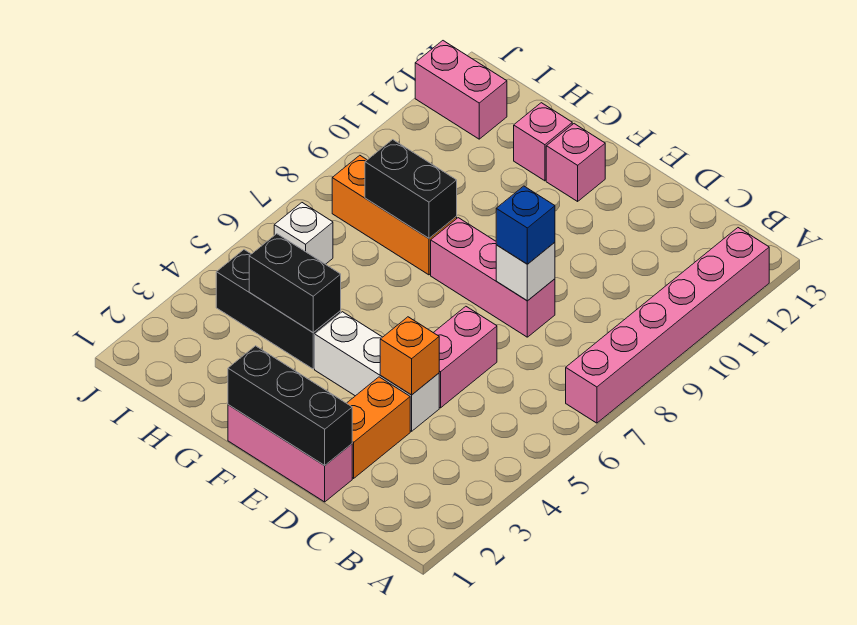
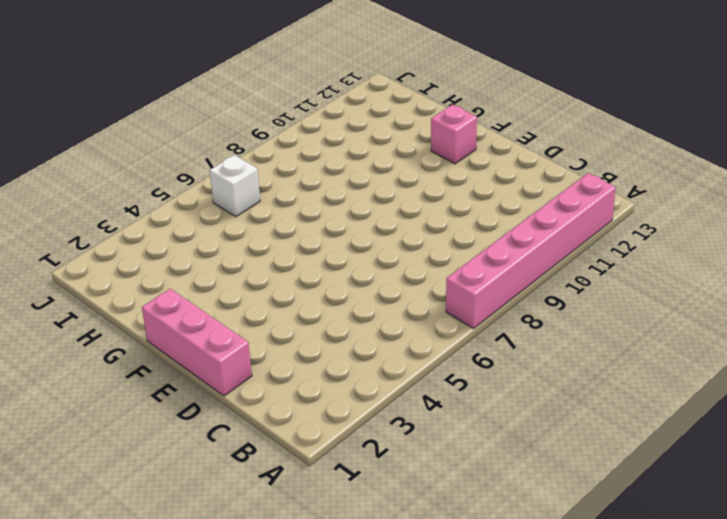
none -> orange 1x2 brick [347,377,410,478]
none -> white 1x3 brick [315,312,439,431]
none -> pink 1x2 brick [434,306,497,408]

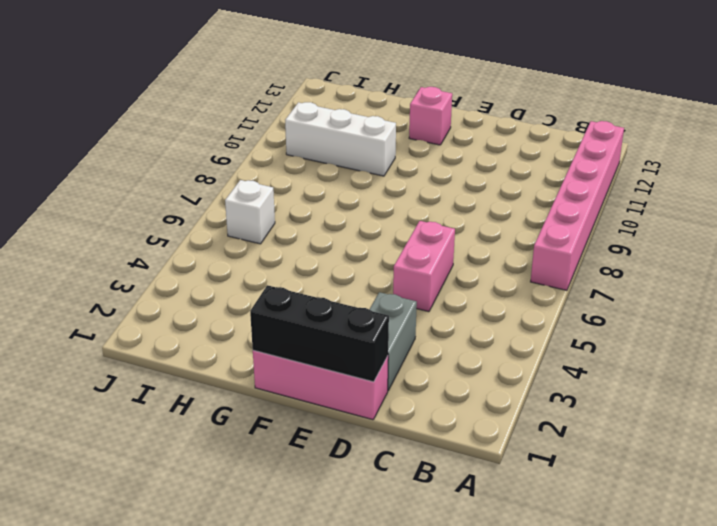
grey 1x2 brick [369,292,417,390] -> orange 1x2 brick [347,377,410,478]
white 1x3 brick [285,102,396,176] -> white 1x3 brick moved to [315,312,439,431]
none -> pink 1x3 brick [431,218,555,337]
none -> black 1x3 brick [216,250,341,369]
none -> orange 1x3 brick [332,155,457,275]

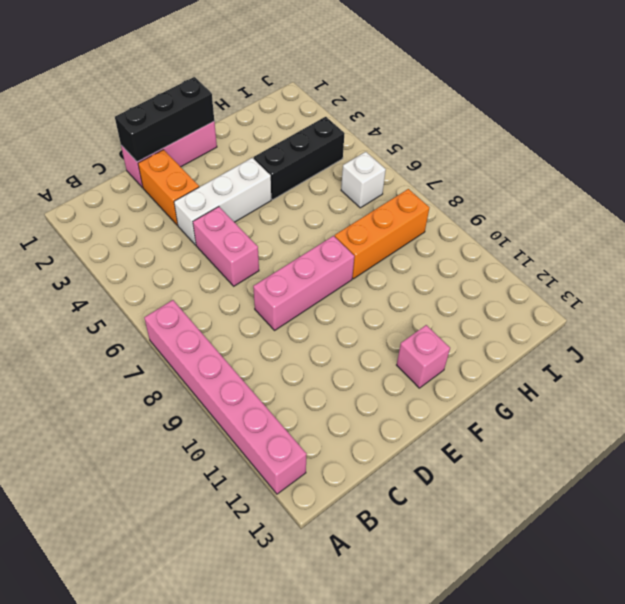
none -> pink 1x1 brick [514,103,572,181]
none -> pink 1x2 brick [415,41,507,139]
none -> orange 1x1 brick [380,317,439,395]

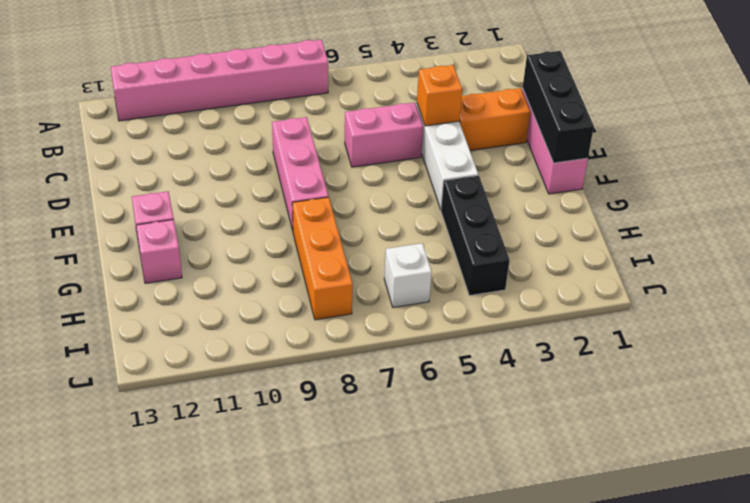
none -> pink 1x2 brick [415,41,507,139]
none -> white 1x1 brick [496,242,555,301]
none -> black 1x2 brick [249,234,341,332]

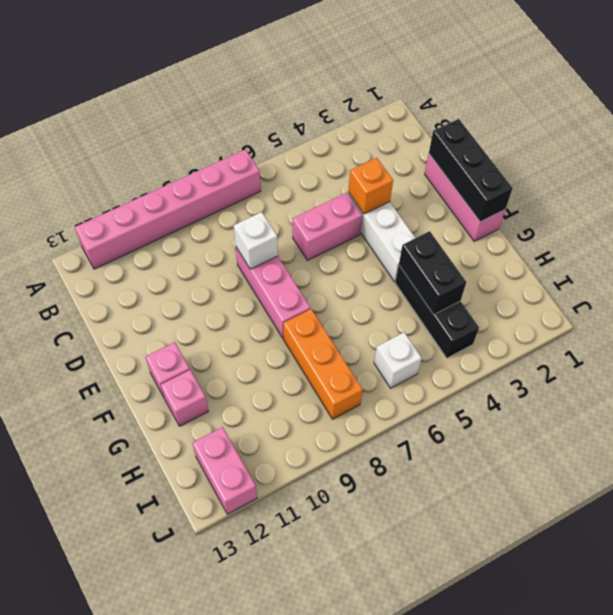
none -> orange 1x2 brick [347,377,410,478]
none -> black 1x2 brick [365,140,457,238]
none -> blue 1x1 brick [496,186,555,264]

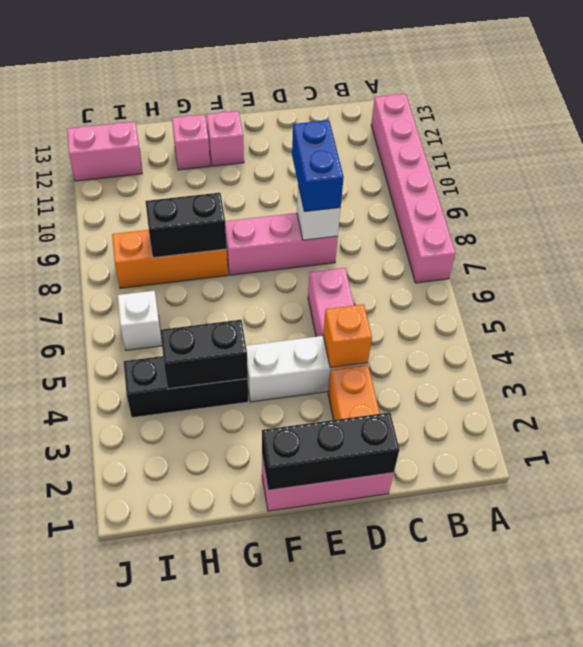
blue 1x2 brick [292,120,344,212] -> blue 1x1 brick [496,186,555,264]

